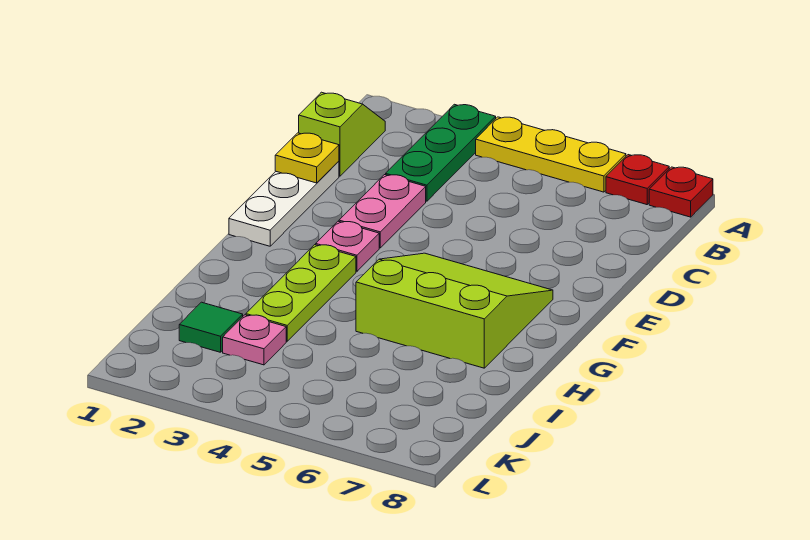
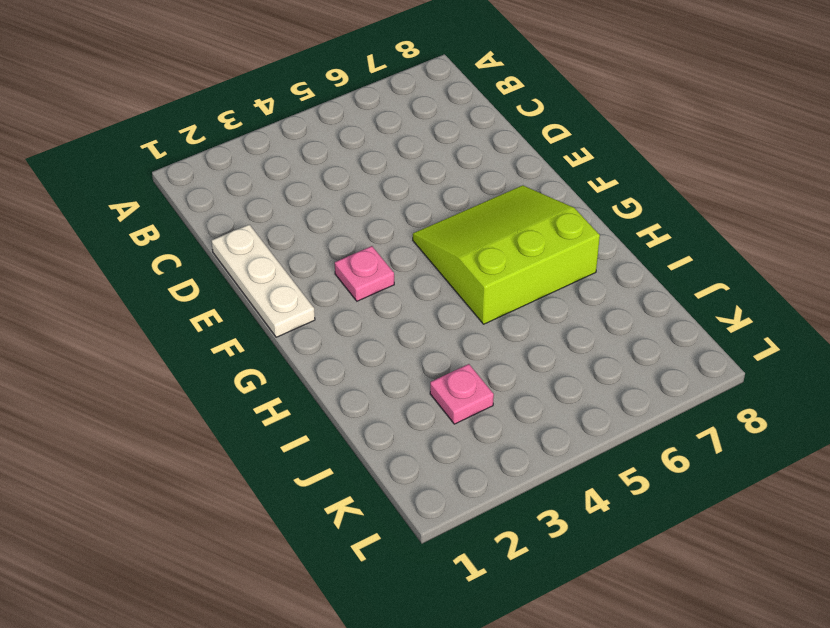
none -> green 1x3 plate [386,104,496,201]
none -> yellow 1x3 plate [476,117,626,192]
none -> red 1x1 plate [606,155,669,205]

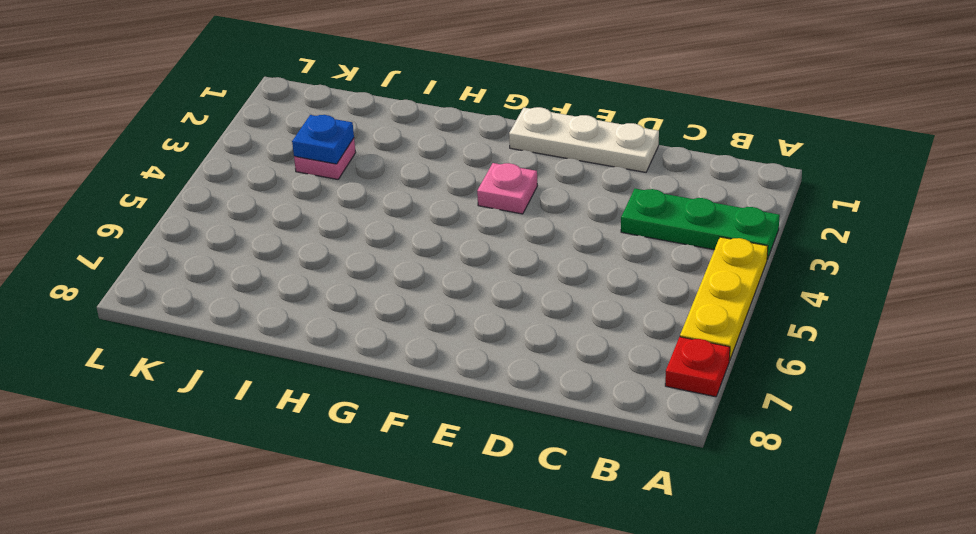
blue 1x1 plate [292,115,354,164] -> none
none -> red 1x1 plate [649,167,713,217]
none -> lime 1x2 slope [299,92,385,176]
none -> pink 1x2 plate [339,175,426,248]

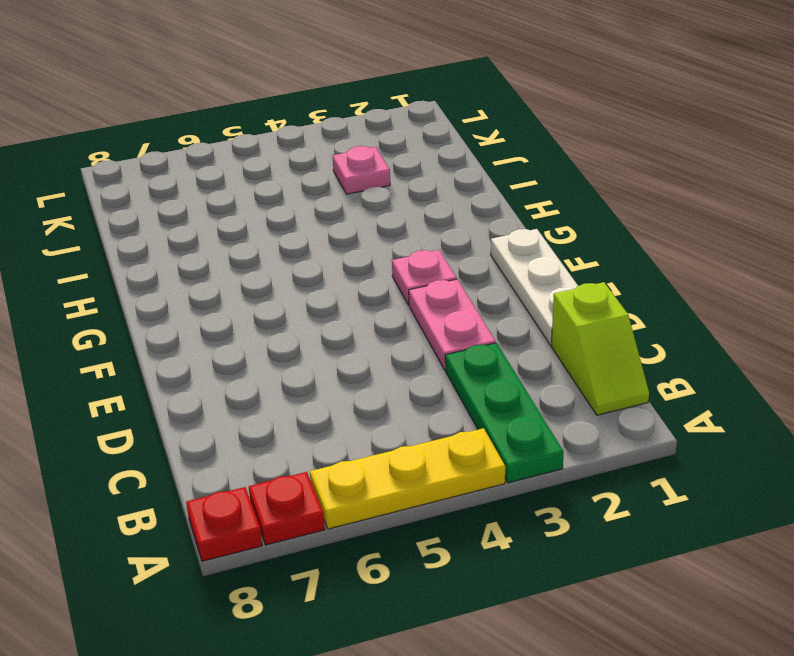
none -> lime 3x3 slope [356,253,553,368]
none -> lime 1x3 plate [246,245,356,341]
none -> green 1x1 tile [179,302,243,352]

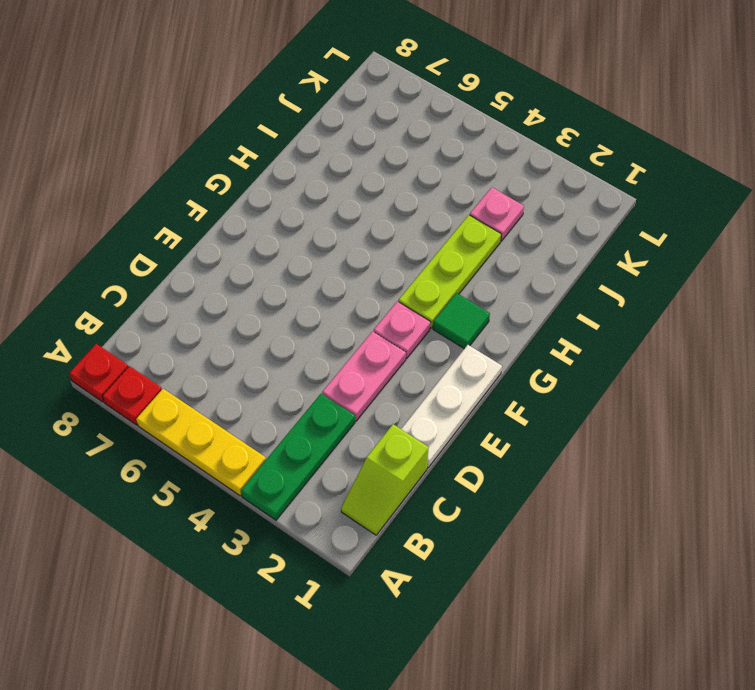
green 1x1 tile [433,293,490,349] -> green 1x1 tile moved to [179,302,243,352]
none -> lime 3x3 slope [356,253,553,368]
none -> yellow 1x1 plate [275,133,339,183]

